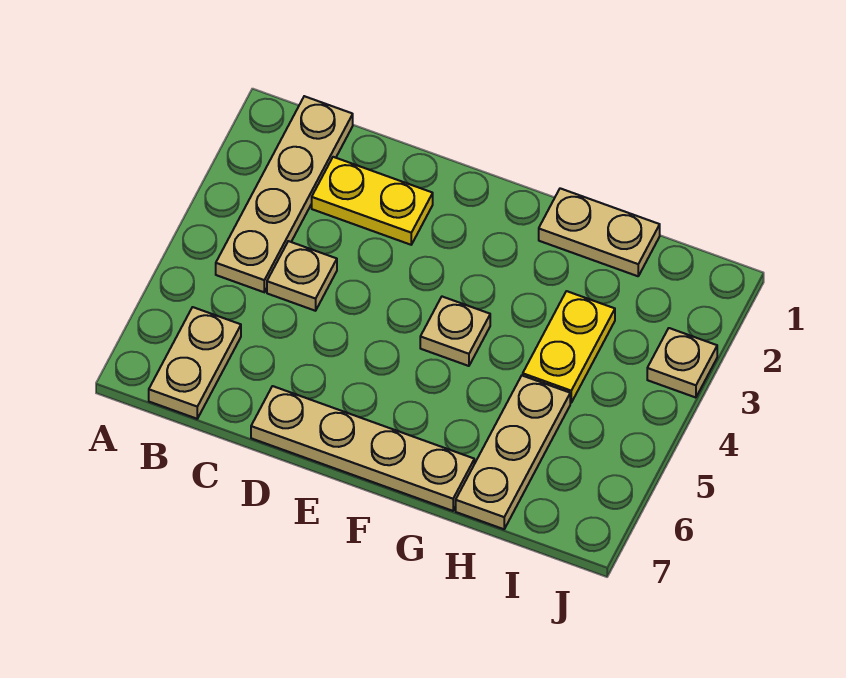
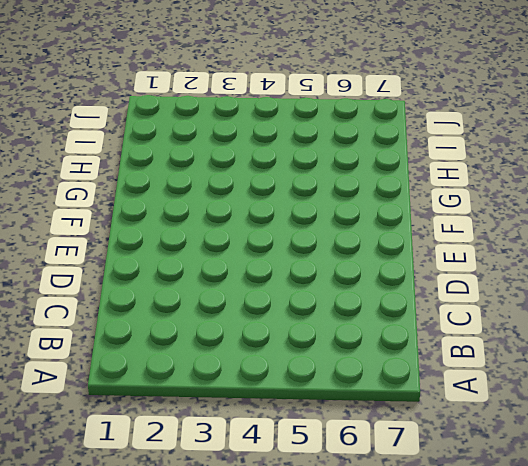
none -> tan 1x4 plate [216,96,353,292]
none -> tan 1x2 plate [149,307,241,419]

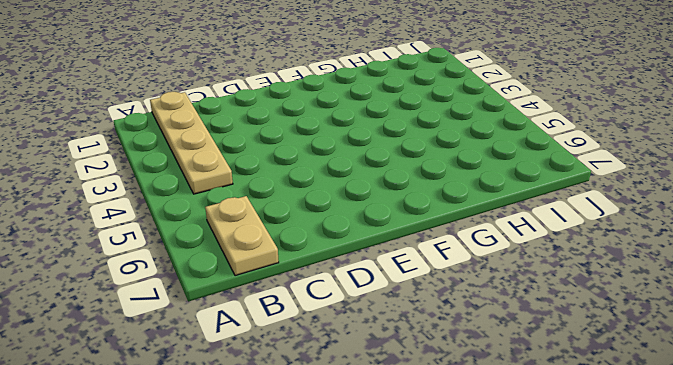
none -> yellow 1x2 plate [312,157,433,245]
none -> tan 1x1 plate [267,241,337,311]

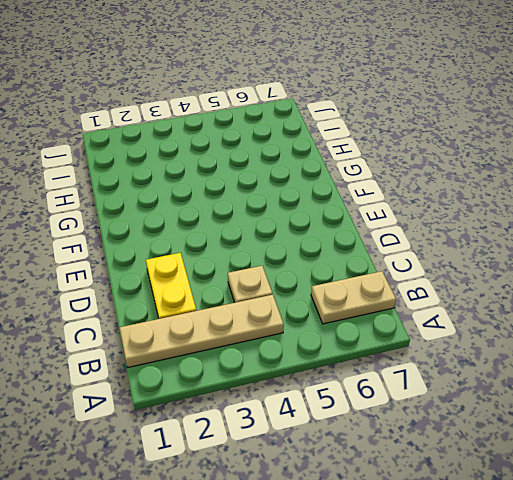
none -> tan 1x4 plate [251,386,474,511]
none -> tan 1x1 plate [420,297,490,366]

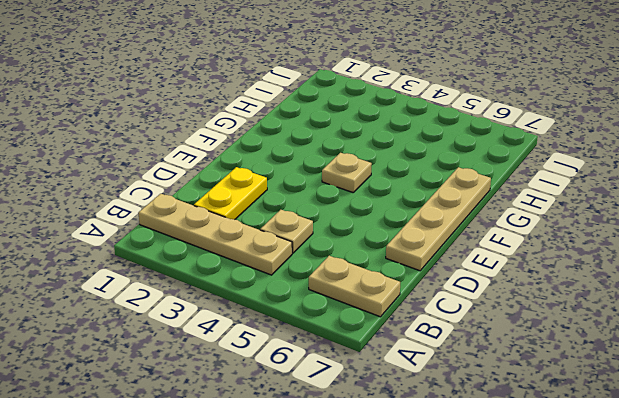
none -> tan 1x2 plate [539,188,660,276]
none -> yellow 1x2 plate [523,291,615,403]

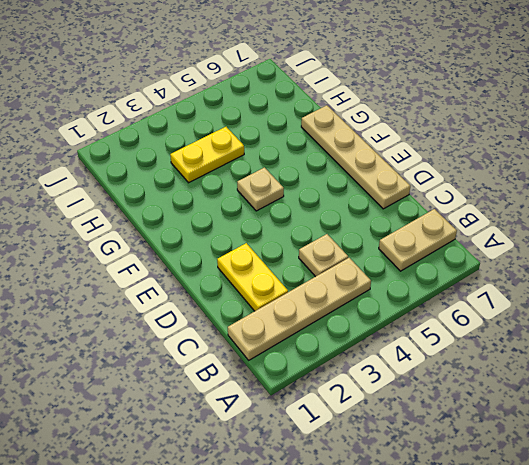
none -> tan 1x2 plate [539,188,660,276]
none -> tan 1x3 plate [456,375,570,529]

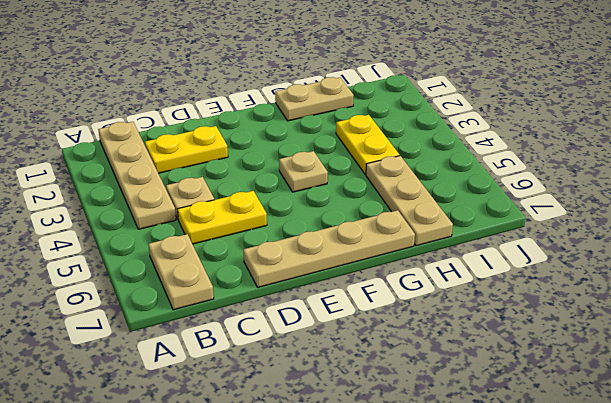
yellow 1x2 plate [178,191,267,244] -> none
none -> tan 1x1 plate [647,328,717,398]

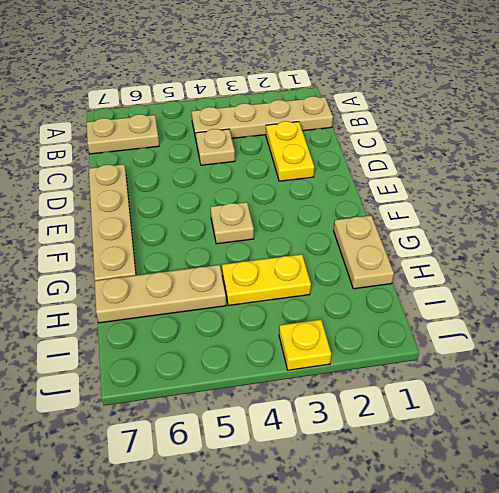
yellow 1x1 plate [279,319,331,370] -> tan 1x1 plate [647,328,717,398]

